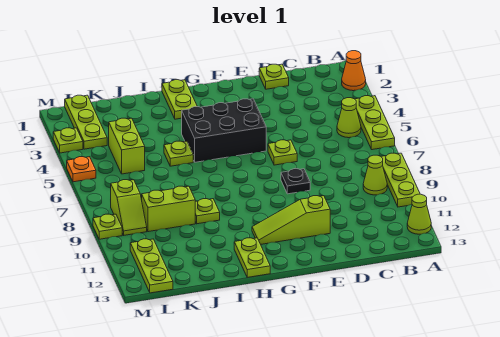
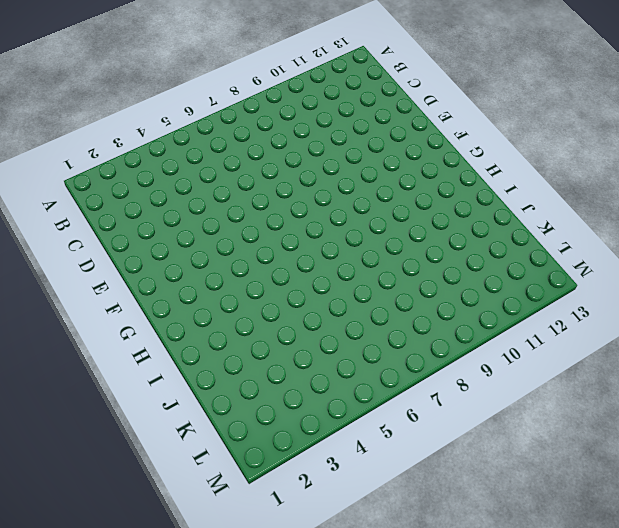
none -> orange 1x1 cone [342,51,366,91]
none -> lime 1x3 plate [355,96,395,150]
none -> lime 1x3 plate [381,153,420,207]

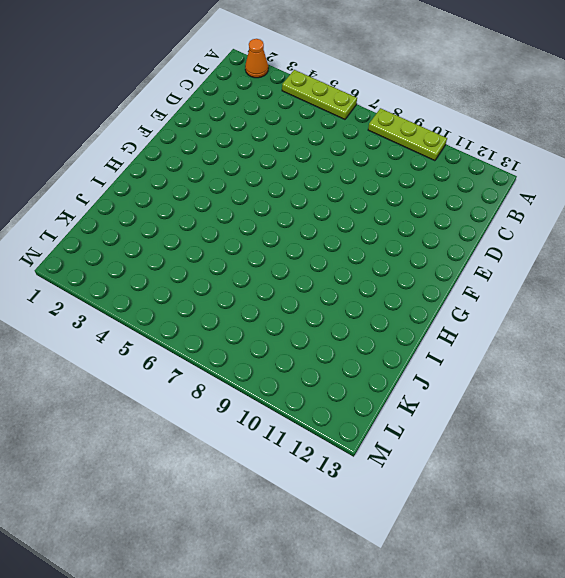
none -> lime 1x1 cone [407,194,431,234]
none -> lime 1x1 cone [337,98,361,138]
none -> lime 1x1 cone [363,155,387,195]

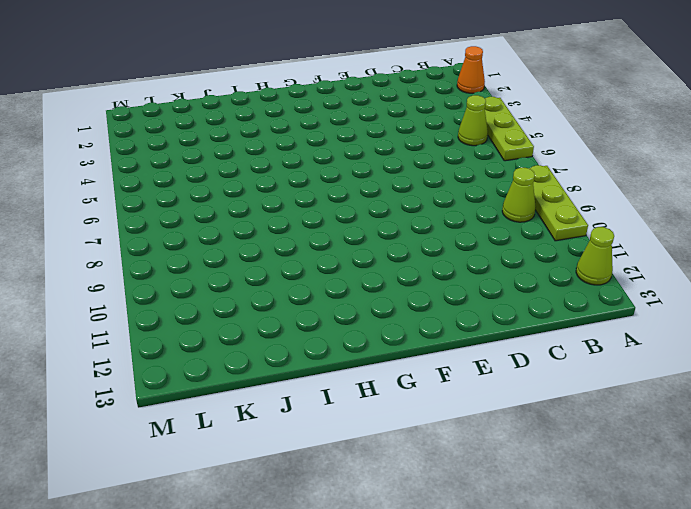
none -> lime 1x1 plate [259,64,289,89]
none -> lime 1x1 plate [268,140,297,165]
none -> black 1x1 plate [281,169,310,194]

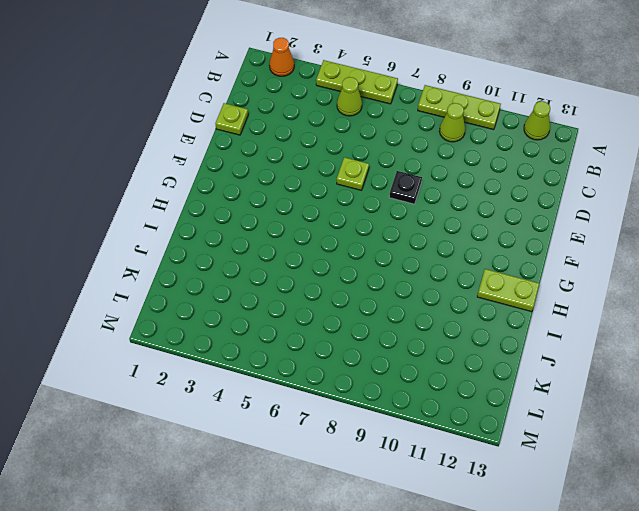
none -> lime 1x3 slope [252,196,330,244]
none -> black 2x3 brick [182,99,266,162]
none -> lime 1x2 plate [162,80,197,119]

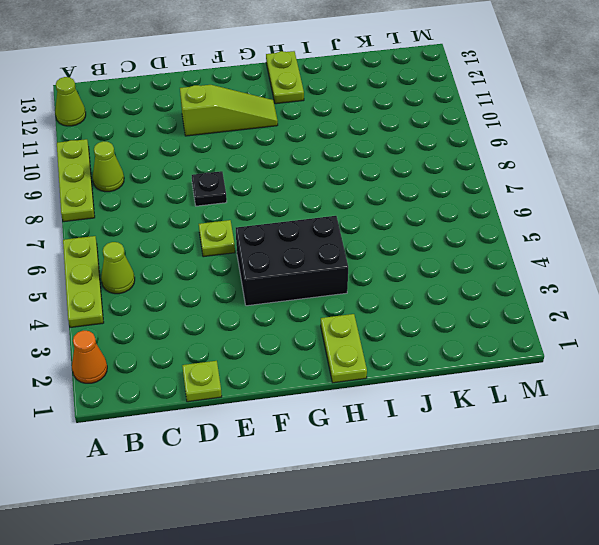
none -> lime 1x1 plate [164,141,193,166]
none -> lime 1x1 plate [195,199,220,224]
none -> lime 1x2 brick [142,186,195,232]

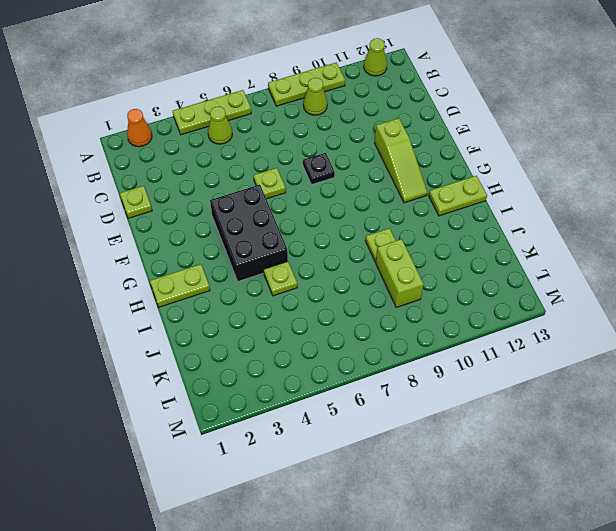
none -> lime 1x2 brick [109,118,145,174]
none -> lime 1x3 plate [65,95,107,149]
none -> lime 1x2 slope [111,180,147,235]

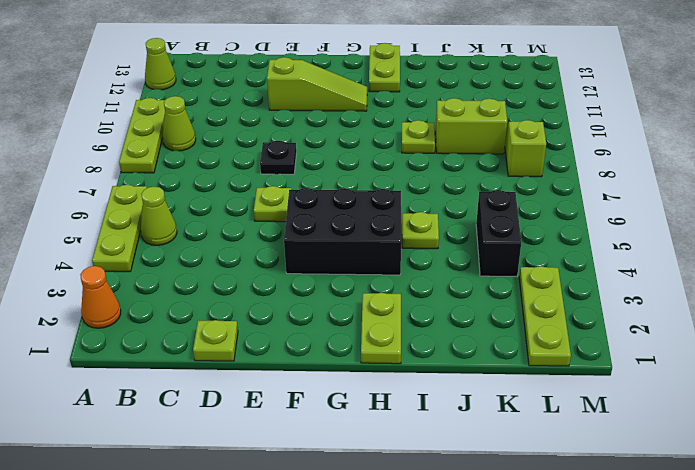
black 1x2 brick [476,190,521,277] -> lime 1x2 brick [109,118,145,174]
none -> lime 1x3 plate [130,239,173,293]
none -> lime 1x1 plate [53,128,83,153]
none -> orange 1x1 plate [67,157,96,182]

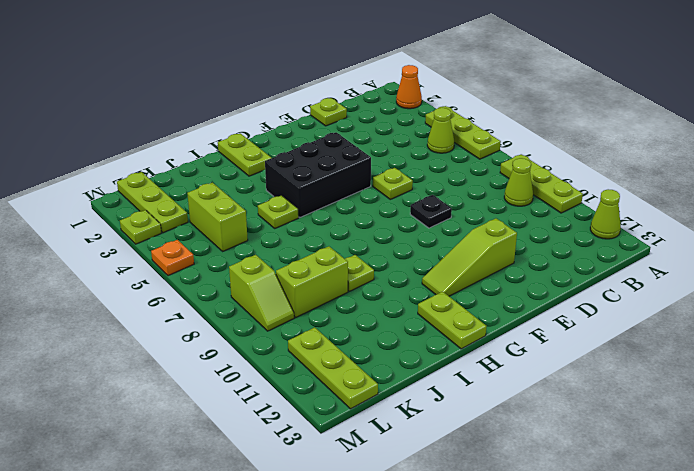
none -> lime 1x1 plate [93,214,122,239]

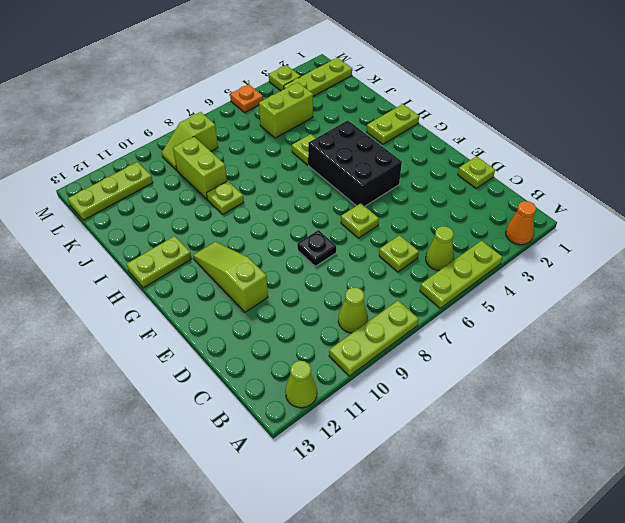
lime 1x1 plate [379,235,419,272] -> lime 1x1 plate moved to [93,214,122,239]

